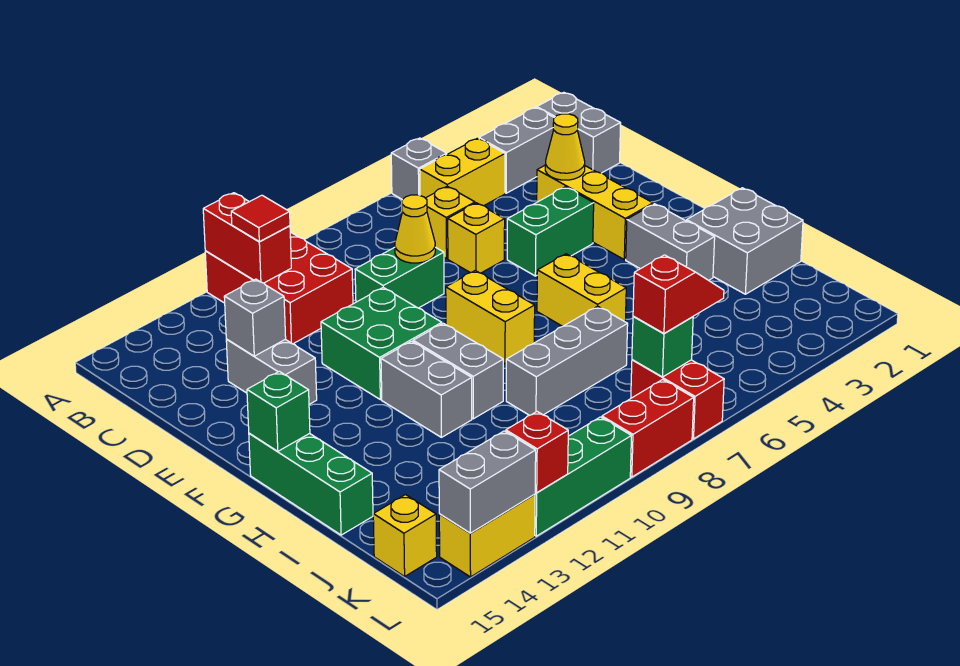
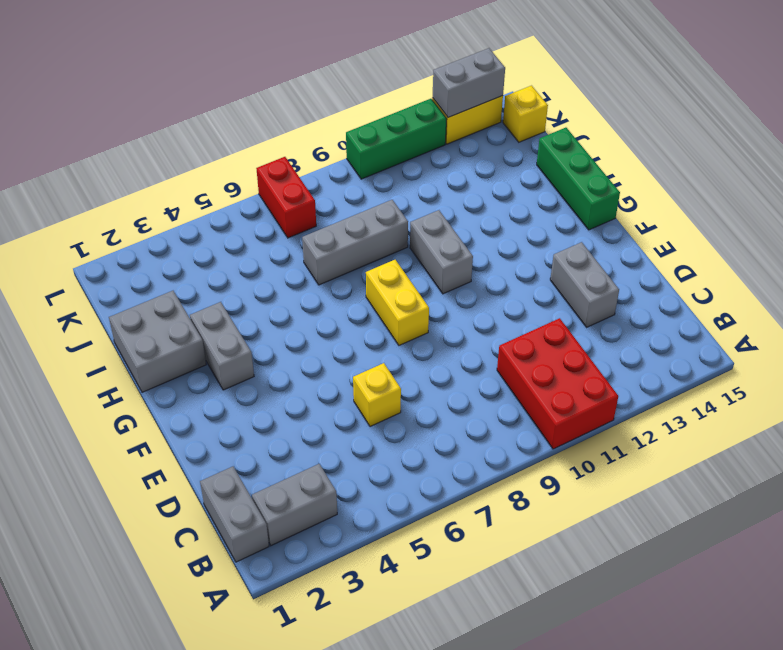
none -> grey 1x1 brick [391,138,447,200]
none -> yellow 1x2 brick [420,138,505,206]
none -> yellow 1x1 brick [426,186,475,259]
none -> yellow 1x3 brick [537,166,653,259]

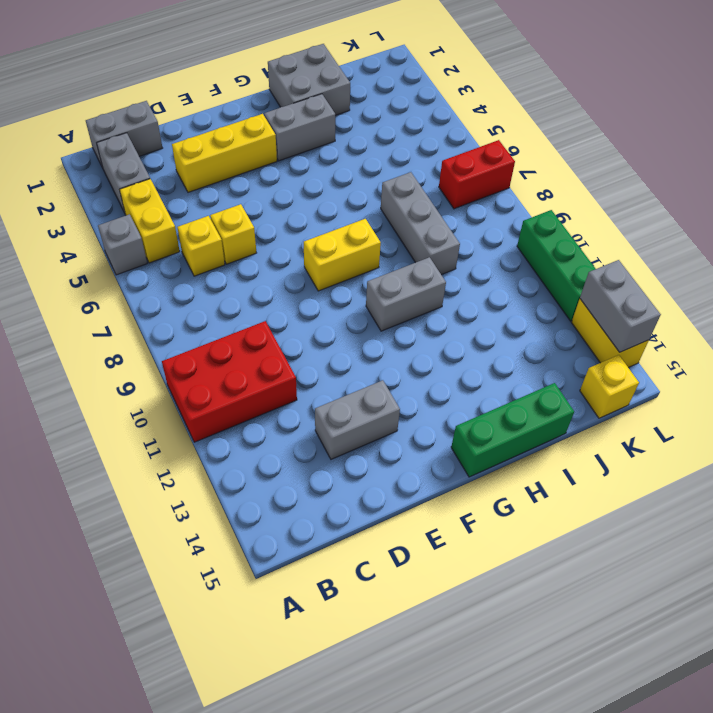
none -> green 1x2 brick [355,247,444,308]
none -> green 1x2 brick [507,187,594,276]
none -> green 2x2 brick [321,288,442,400]
none -> yellow 1x2 brick [537,254,626,326]

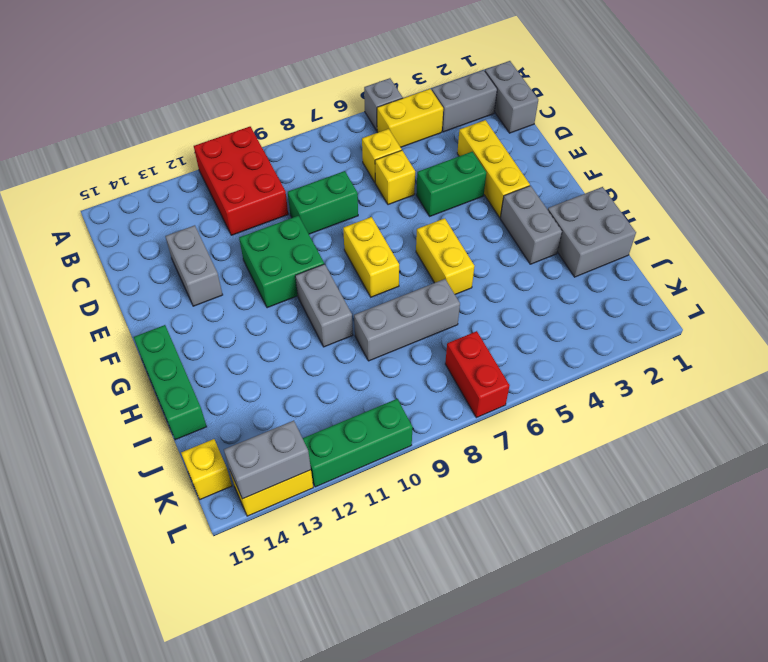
none -> grey 1x2 brick [381,341,472,437]
none -> red 1x2 brick [602,380,694,477]
none -> red 1x2 brick [203,193,291,283]
none -> yellow 1x1 cone [545,114,585,180]

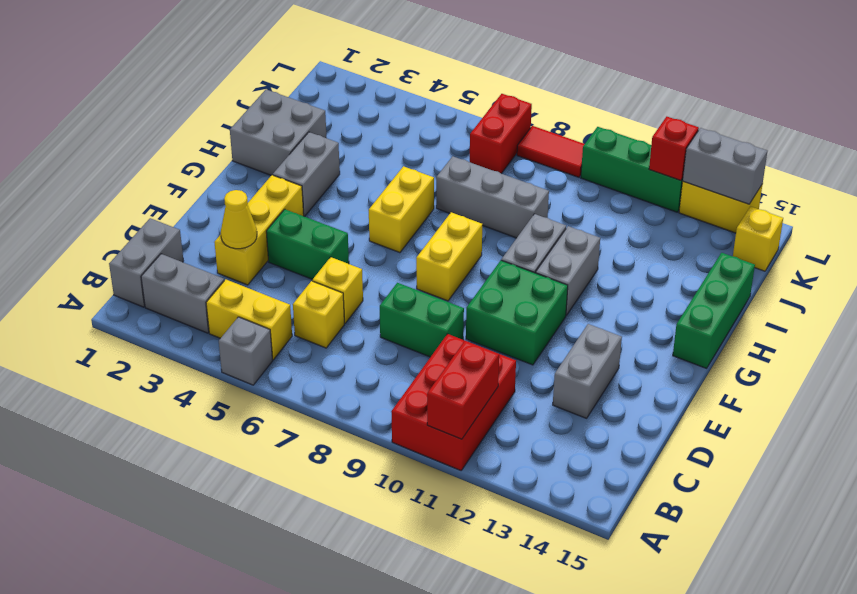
red 1x2 tile [517,126,584,177] -> red 1x2 brick [602,380,694,477]
none -> yellow 1x1 cone [395,195,435,263]
none -> grey 1x1 brick [224,279,286,356]
none -> green 1x1 brick [247,371,310,451]
none -> green 1x1 brick [632,316,693,377]

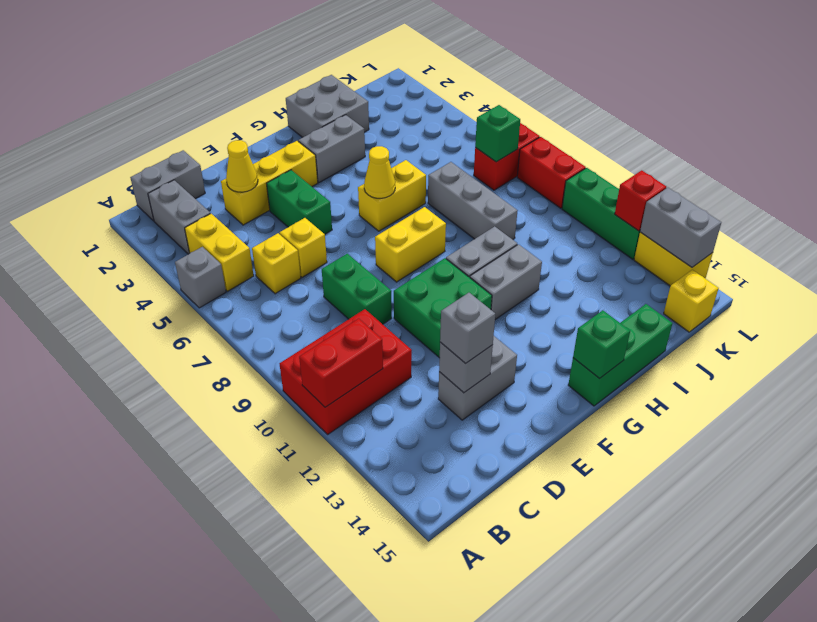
grey 1x1 brick [440,293,495,364] -> none
yellow 1x1 cone [364,146,395,198] -> yellow 1x1 cone moved to [395,195,435,263]
none -> red 1x1 tile [231,195,290,242]
none -> red 1x2 slope [633,255,724,334]

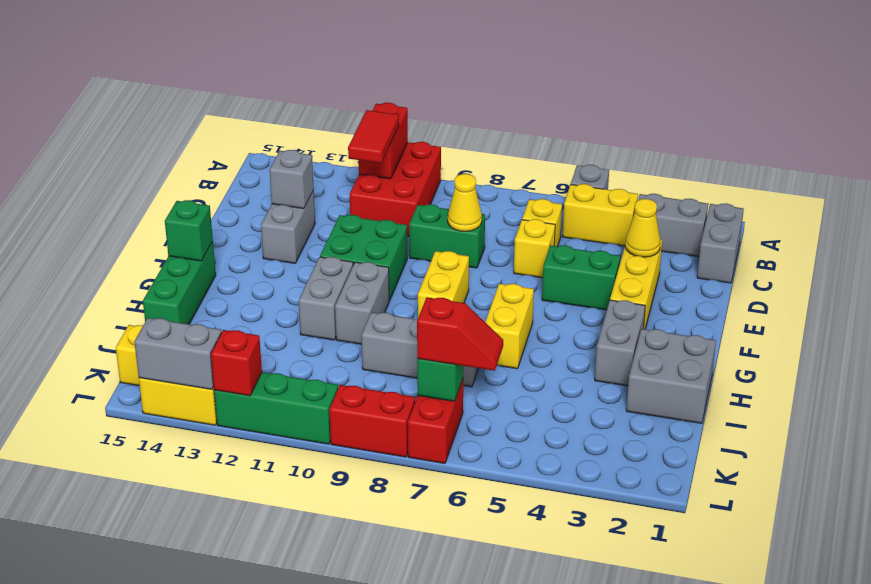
red 1x2 tile [348,110,399,163] -> red 1x1 tile [231,195,290,242]

